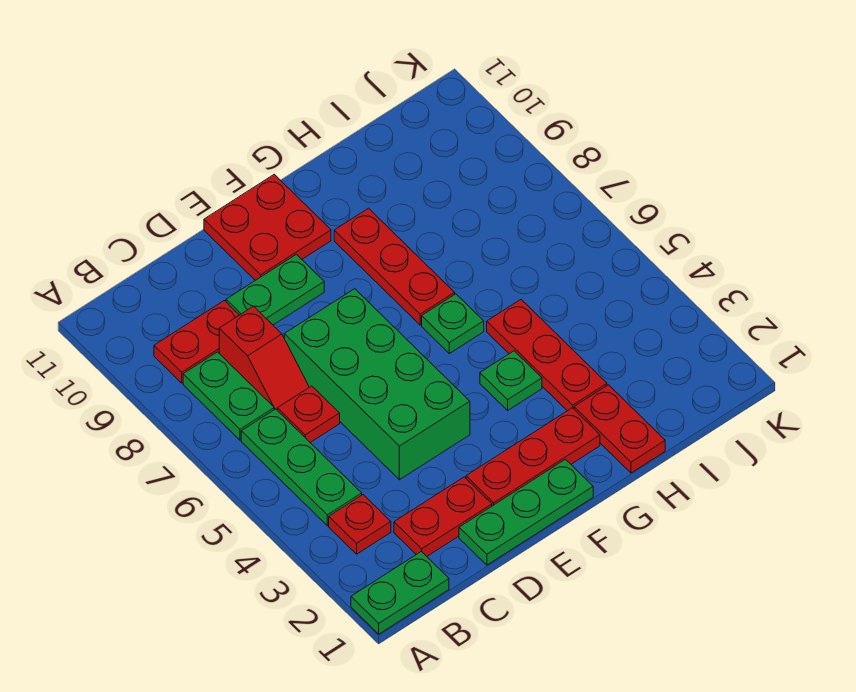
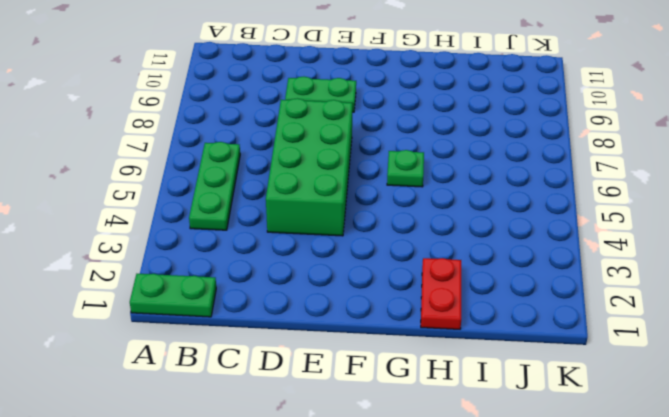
none -> red 1x1 plate [329,495,391,554]
none -> green 1x2 plate [183,352,274,440]
none -> red 1x2 plate [154,301,239,383]

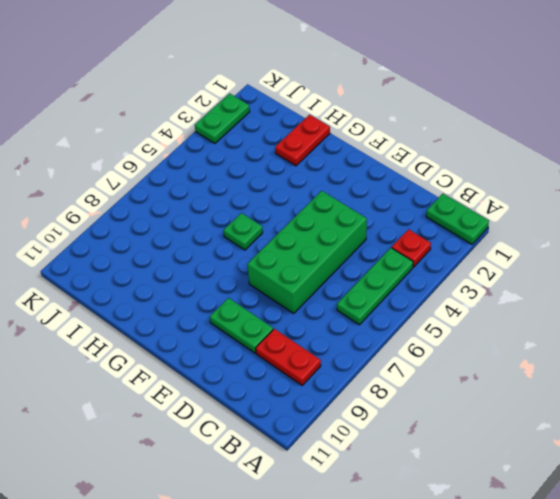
green 1x2 plate [195,93,250,143] -> green 1x2 plate moved to [183,352,274,440]
none -> red 1x2 plate [394,477,492,556]
none -> red 1x1 plate [277,386,340,443]
none -> red 1x2 slope [219,306,309,410]

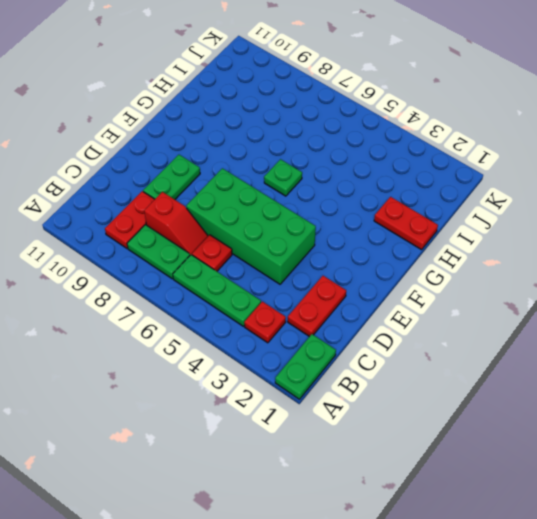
none -> green 1x3 plate [459,459,593,565]
none -> red 1x3 plate [466,408,600,506]
none -> red 2x2 plate [204,174,331,280]

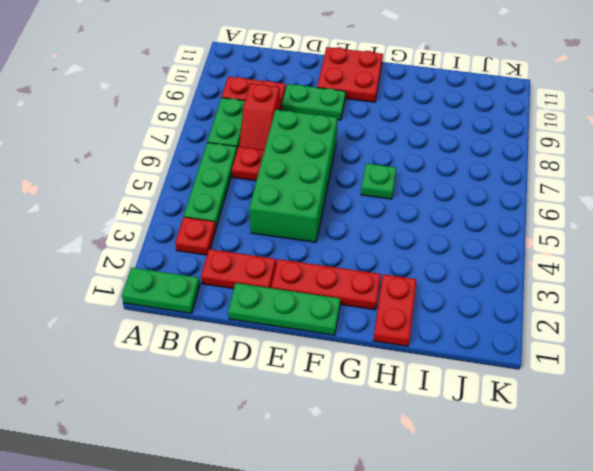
none -> green 1x1 plate [480,351,542,410]
none -> red 1x3 plate [334,208,455,325]
none -> red 1x3 plate [487,300,607,411]

